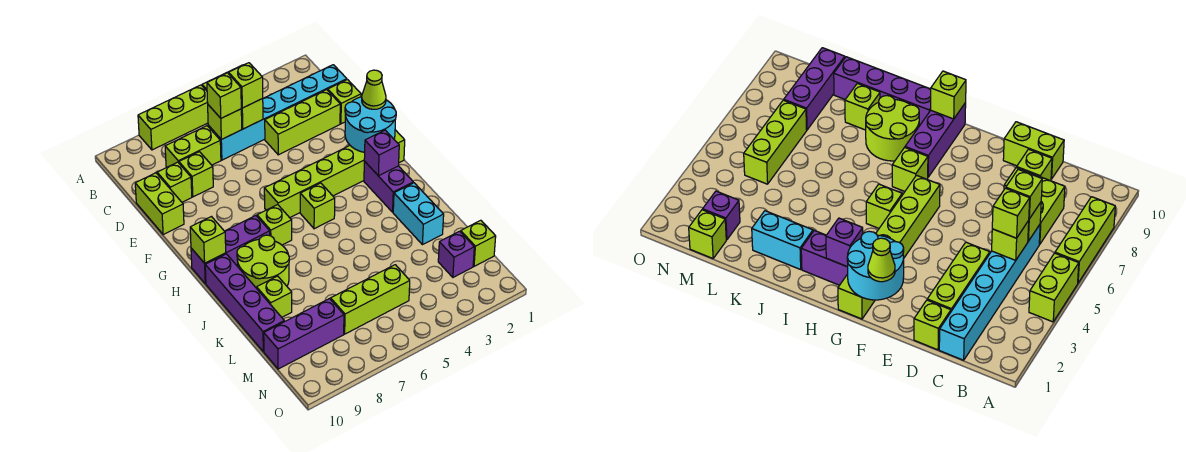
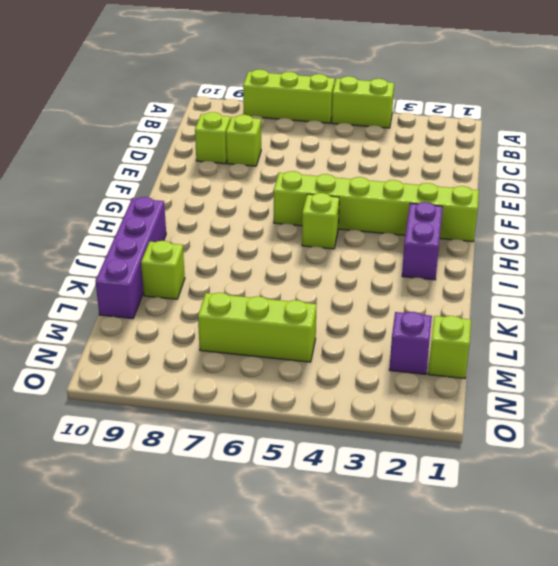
none -> cyan 1x6 brick [208,65,347,160]
none -> lime 1x2 brick [165,126,221,167]
none -> lime 1x1 brick [328,80,361,124]
none -> lime 1x3 brick [265,90,340,155]

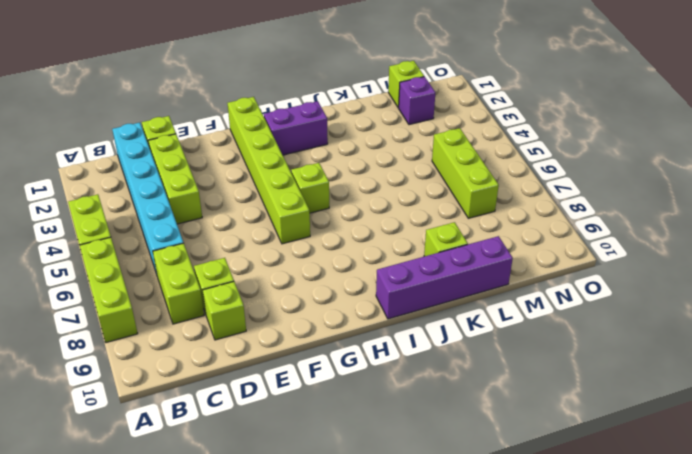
none -> lime 1x2 brick [135,173,184,235]
none -> lime 1x1 brick [257,205,292,245]
none -> purple 1x3 brick [191,216,270,284]
none -> lime 2x2 round brick [237,235,289,288]

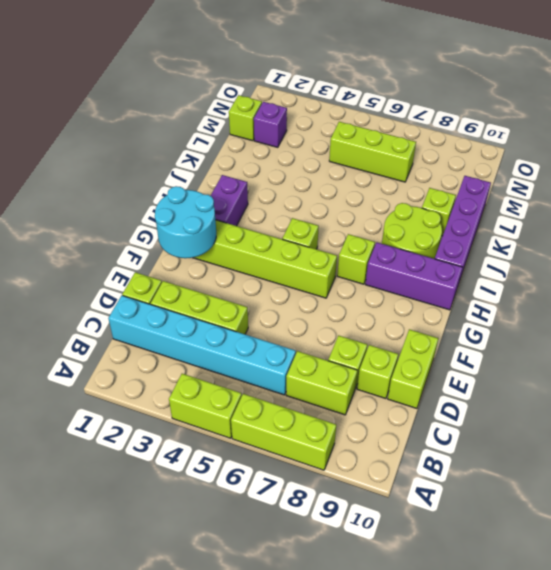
none -> cyan 1x2 brick [393,183,444,245]
none -> purple 1x3 brick [264,299,344,369]
none -> lime 1x1 brick [241,99,263,129]
none -> lime 1x1 brick [208,105,242,140]

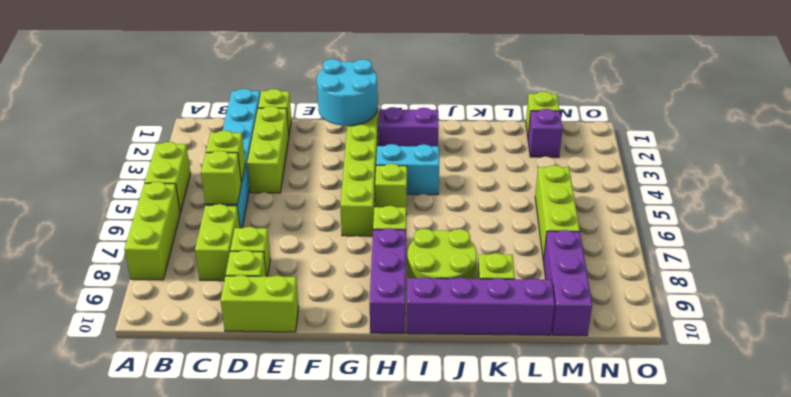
cyan 1x2 brick [376,144,439,195] -> cyan 1x2 brick moved to [393,183,444,245]
none -> purple 1x1 brick [364,130,399,176]
none -> lime 1x1 brick [190,217,226,263]
none -> lime 1x1 brick [229,63,263,108]
none -> lime 1x1 brick [207,73,241,118]

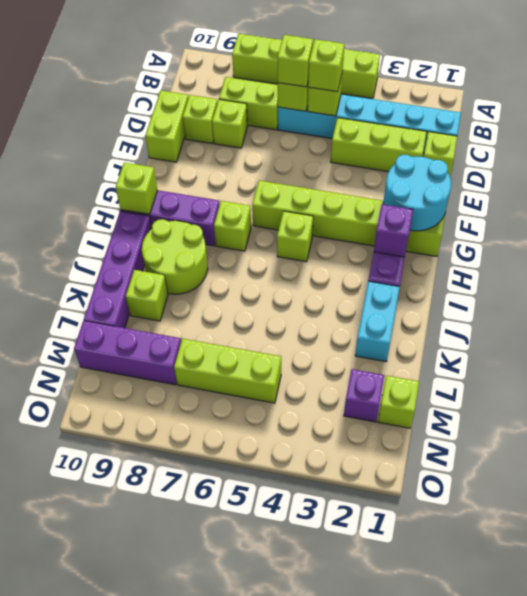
none -> lime 1x1 cone [362,70,386,109]

